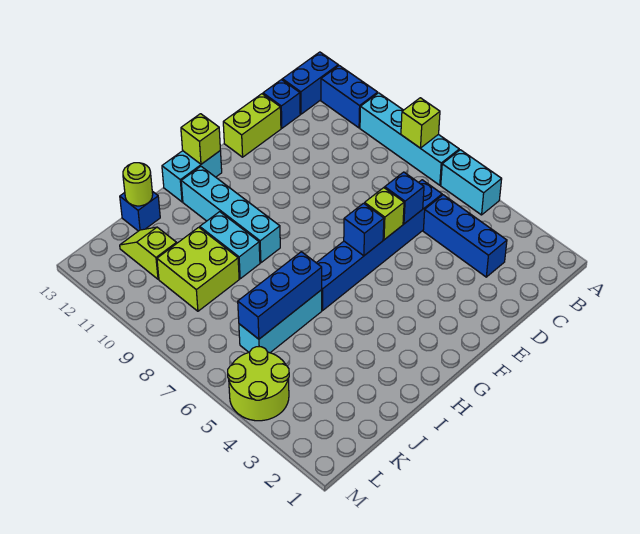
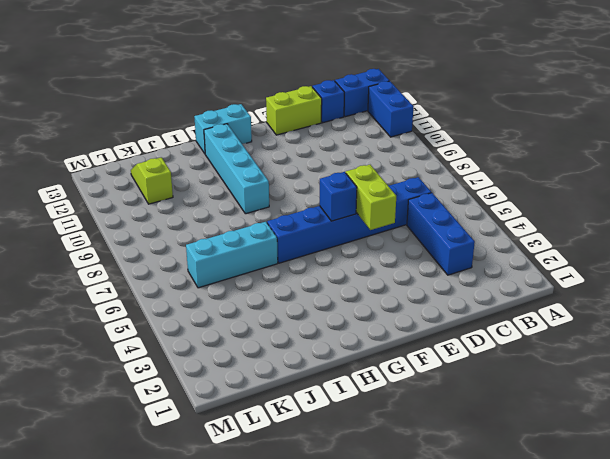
lime 1x2 brick [346,165,396,230] -> lime 1x1 brick [365,188,404,240]
none -> cyan 1x2 brick [441,150,502,215]
none -> cyan 1x4 brick [360,93,459,185]
none -> cyan 1x2 brick [200,212,260,279]

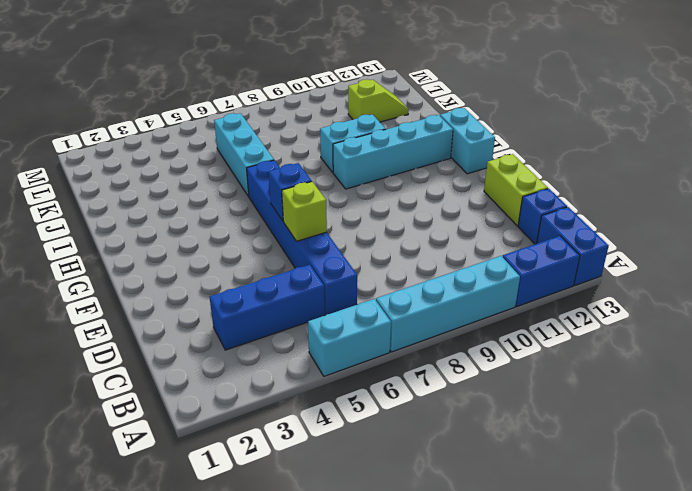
none -> lime 2x2 brick [157,227,239,311]
none -> blue 1x1 brick [120,191,160,231]
none -> lime 2x2 round brick [228,347,289,421]

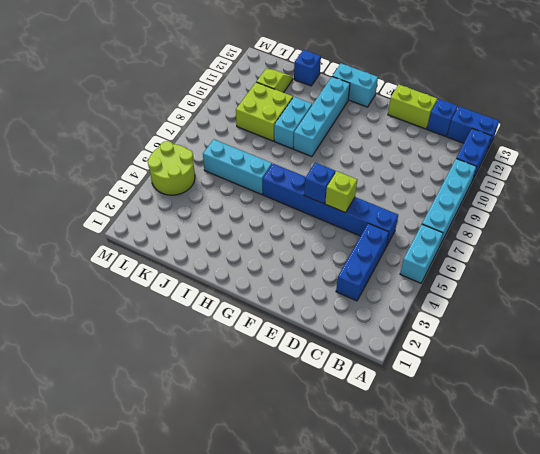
none -> lime 1x1 brick [401,98,440,148]
none -> blue 1x1 brick [385,172,424,224]
none -> lime 1x1 brick [181,114,220,164]

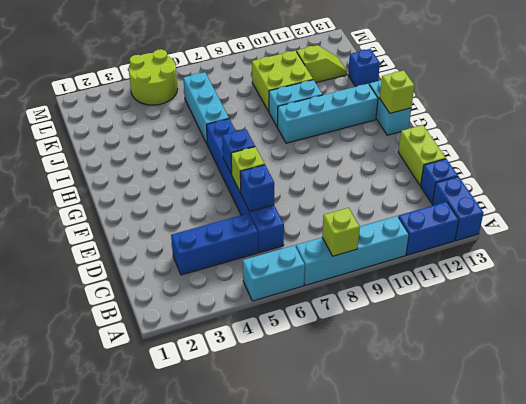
none -> blue 1x3 brick [238,252,322,339]
none -> lime 1x1 round brick [123,163,153,206]

